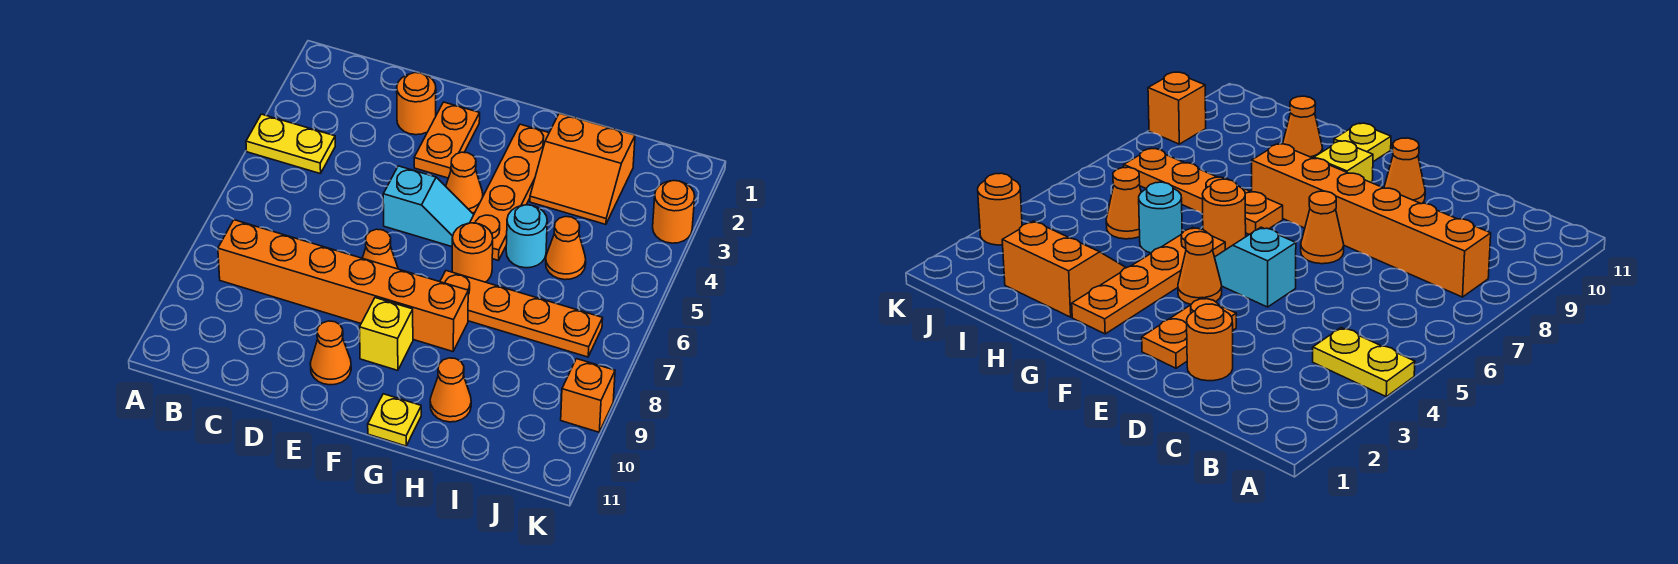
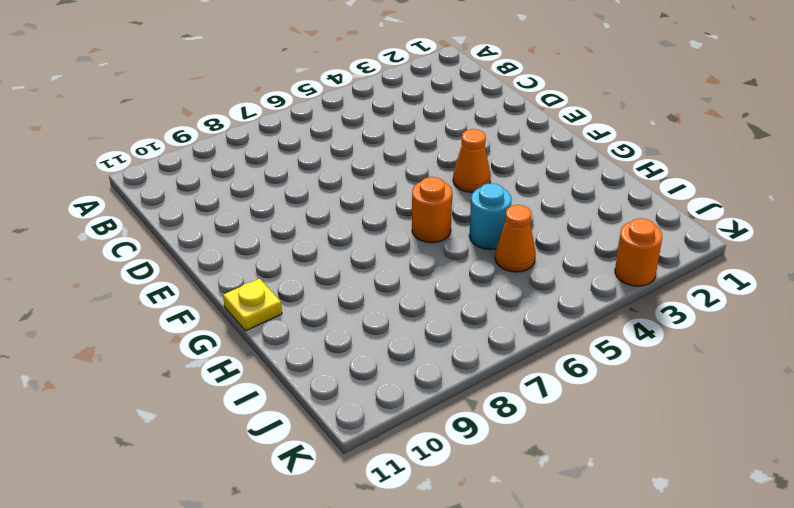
none -> yellow 1x2 plate [246,114,335,174]
none -> orange 1x6 brick [218,220,468,352]
none -> orange 1x1 round brick [397,73,436,135]

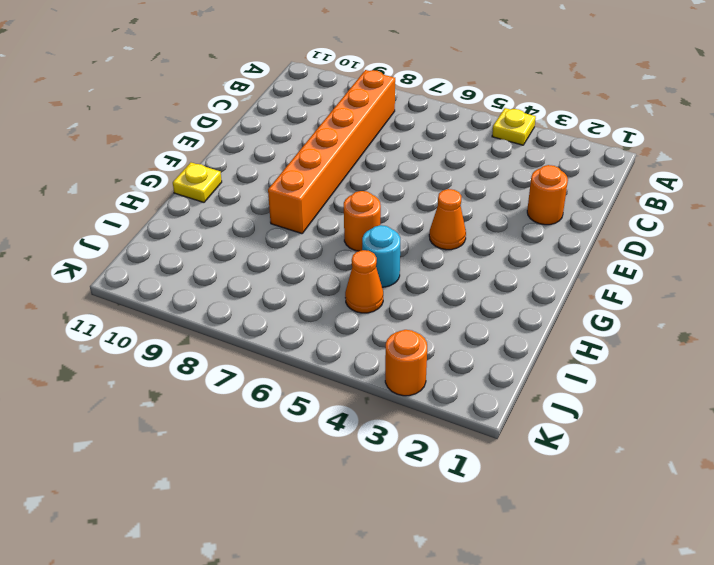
yellow 1x1 plate [492,108,536,145] -> yellow 1x2 plate [246,114,335,174]
none -> orange 1x2 plate [414,102,480,178]
none -> cyan 1x2 slope [383,166,474,247]
none -> orange 1x1 cone [363,229,398,269]

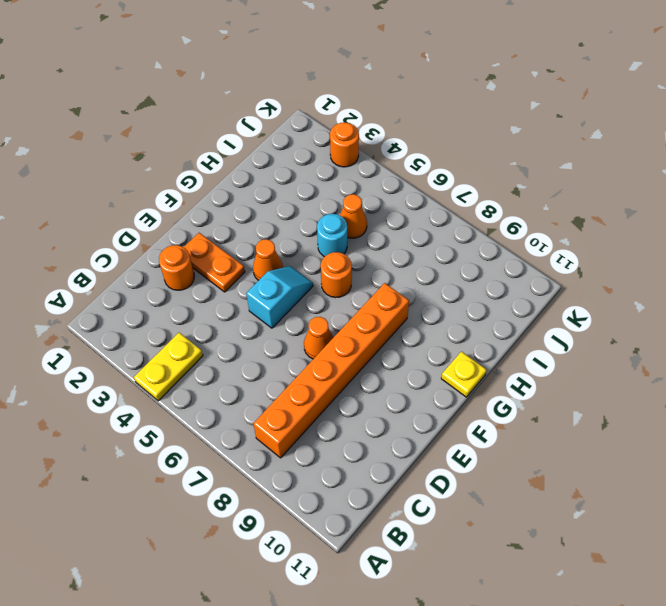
none -> orange 1x1 cone [310,321,351,385]
none -> yellow 1x1 brick [360,298,413,370]
none -> orange 1x4 plate [470,124,549,260]

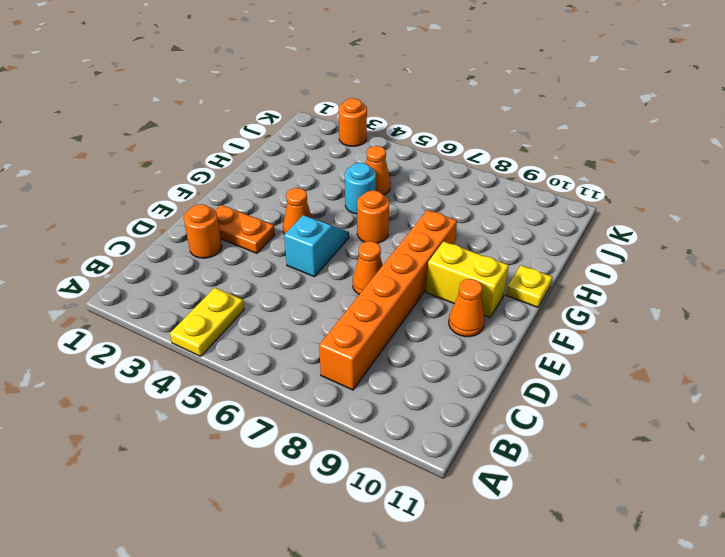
yellow 1x2 brick [426,241,509,317] -> yellow 1x1 brick [360,298,413,370]
none -> orange 1x4 plate [470,124,549,260]
none -> orange 1x4 plate [440,271,603,357]
none -> orange 2x2 slope [530,113,635,224]

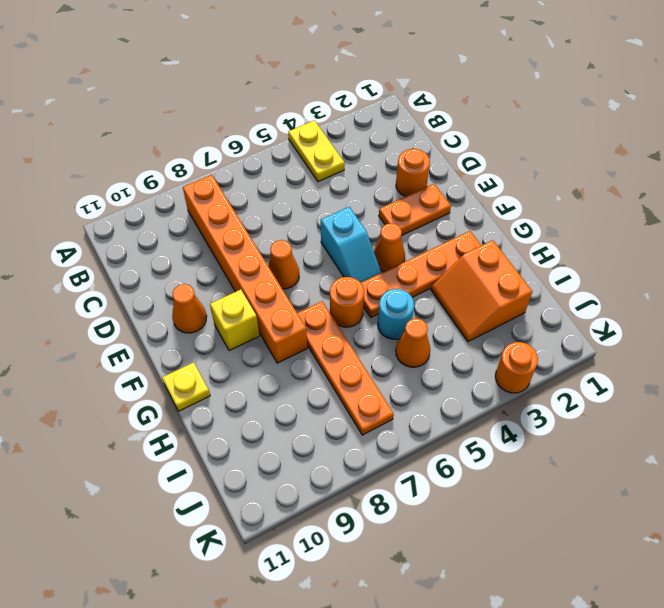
none -> orange 1x1 cone [430,358,471,422]
none -> orange 1x1 brick [561,359,615,432]

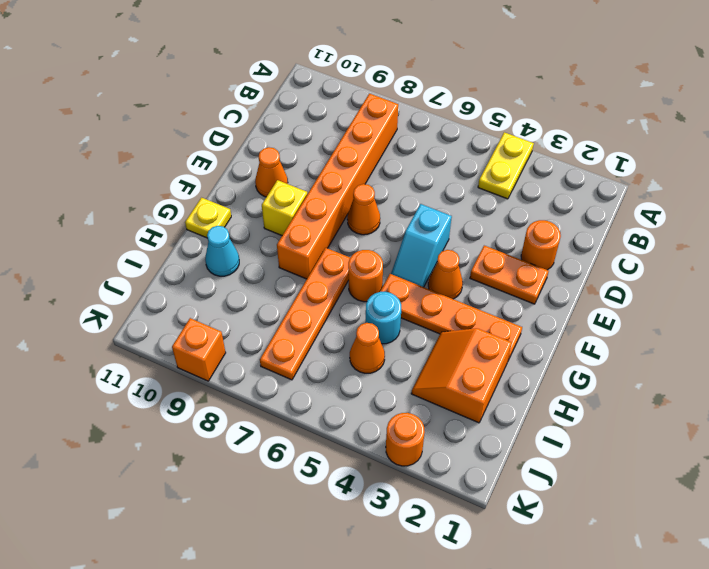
cyan 1x1 cone [205,226,239,276] -> orange 1x1 cone [430,358,471,422]

